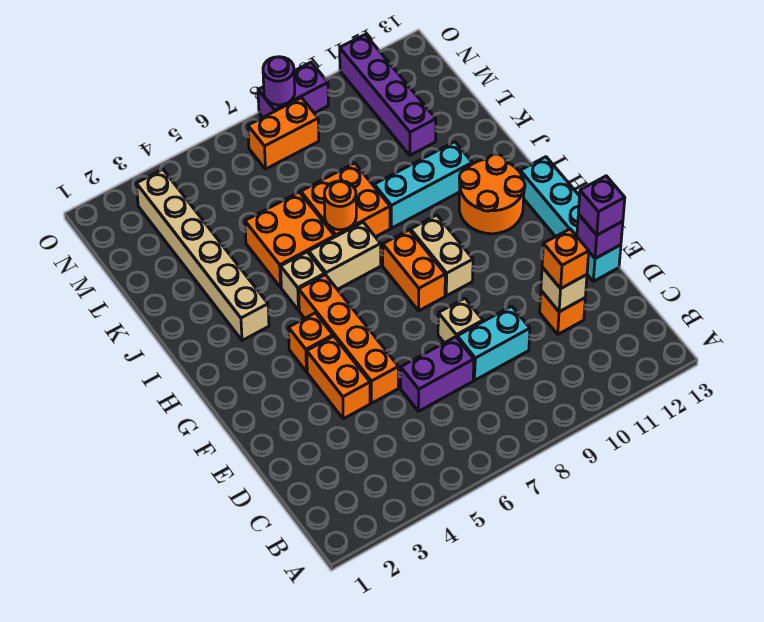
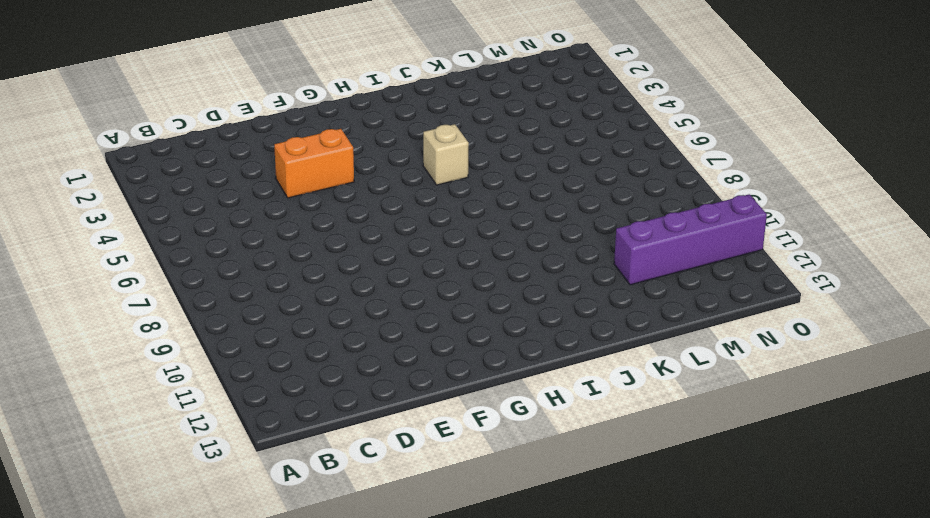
none -> purple 1x2 brick [401,337,474,411]
none -> cyan 1x2 brick [457,306,530,380]
none -> orange 1x1 brick [540,291,585,334]

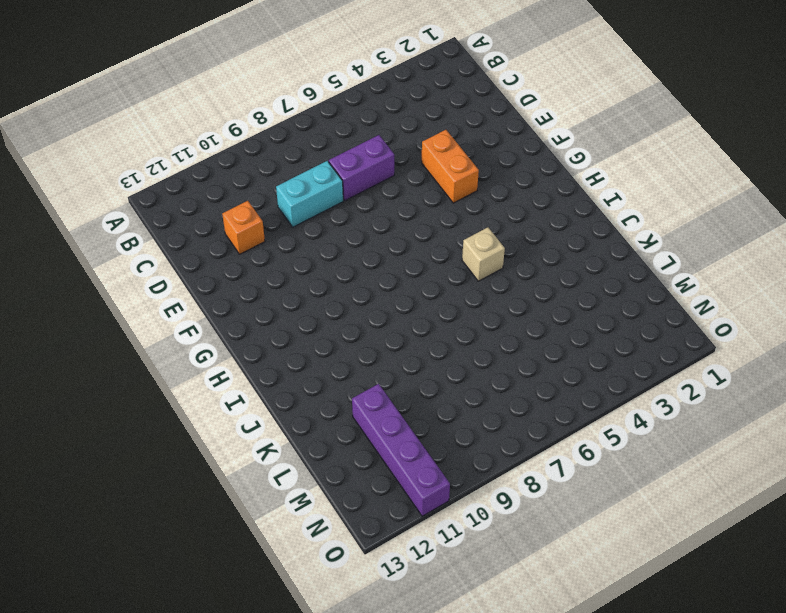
none -> orange 1x4 brick [299,275,399,403]
none -> tan 1x1 brick [438,298,483,343]
none -> cyan 1x4 brick [520,157,621,281]

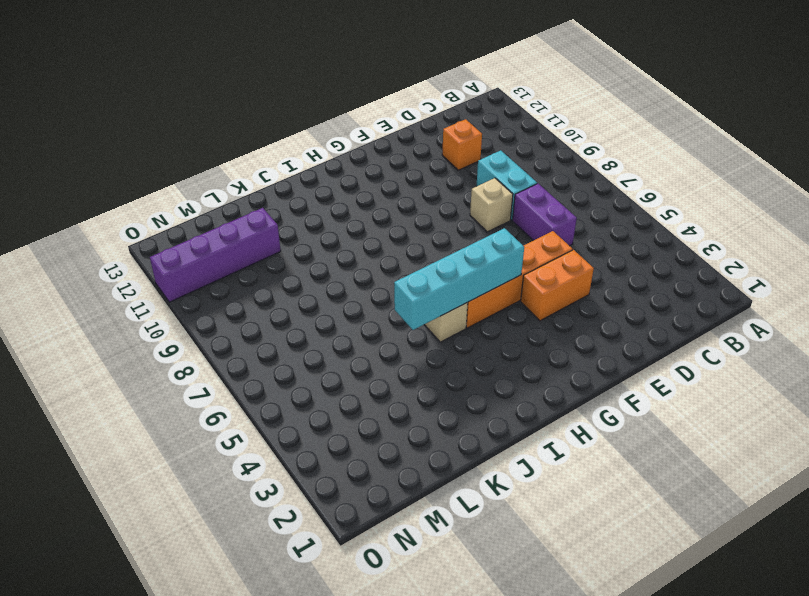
cyan 1x4 brick [394,228,524,330] -> cyan 1x4 brick moved to [520,157,621,281]
none -> orange 1x1 brick [288,313,333,372]
none -> orange 1x2 brick [383,230,445,311]
none -> tan 1x2 brick [411,215,473,296]

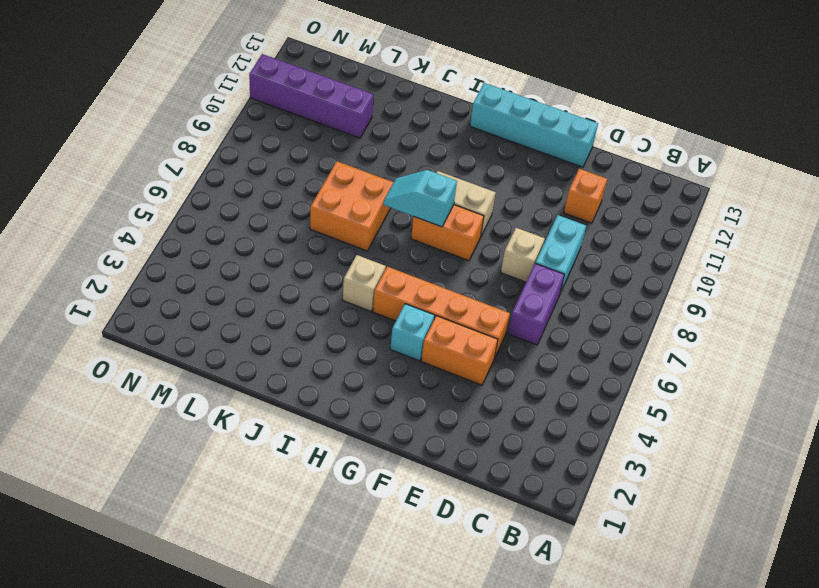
cyan 1x1 brick [390,304,435,361] -> orange 1x1 brick [288,313,333,372]
cyan 1x2 slope [384,170,457,227] -> none
none -> orange 2x2 round brick [459,154,525,234]
none -> tan 1x6 brick [136,170,269,341]
none -> tan 1x2 brick [309,222,381,289]

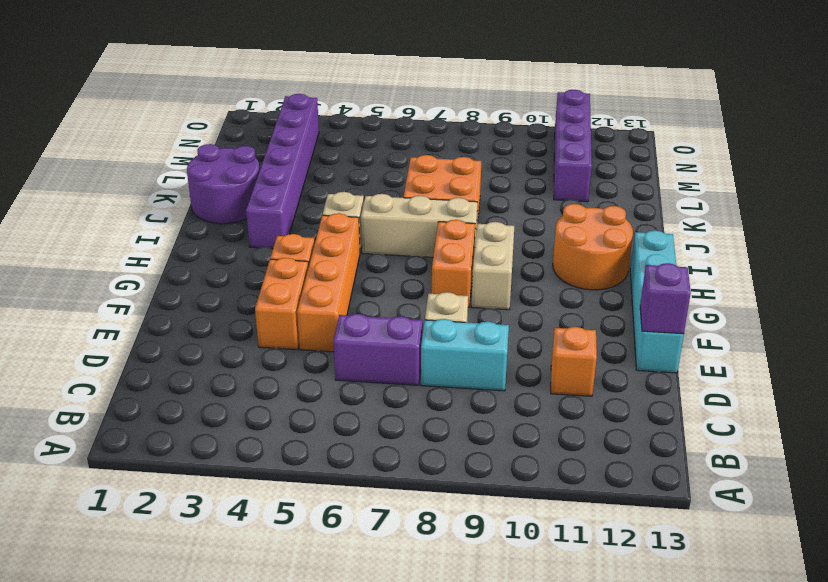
purple 1x6 brick [246,94,319,248] -> tan 1x6 brick [136,170,269,341]
tan 1x3 brick [361,194,477,257] -> tan 1x2 brick [309,222,381,289]
purple 2x2 round brick [187,144,260,224] -> none
none -> orange 2x2 brick [245,192,335,287]
none -> cyan 1x3 brick [374,142,472,228]
none -> orange 1x2 brick [248,98,319,169]

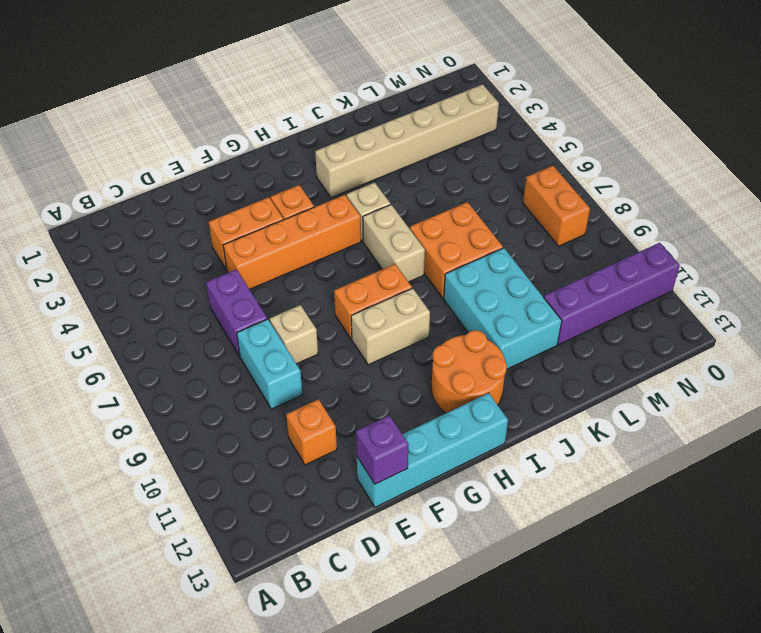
cyan 2x3 brick [444,248,562,369] -> cyan 1x3 brick [374,142,472,228]
none -> orange 2x2 brick [245,192,335,287]
none -> purple 1x2 brick [258,62,328,117]
none -> tan 1x1 brick [541,267,587,312]

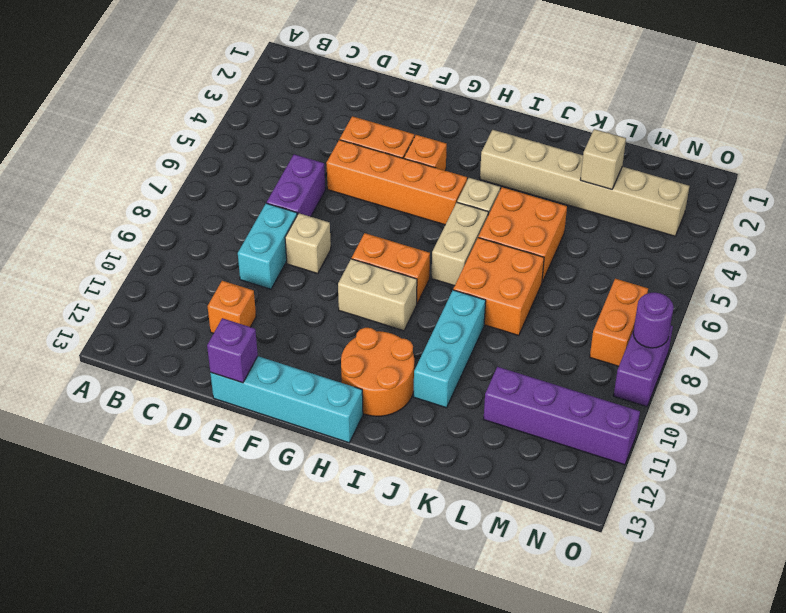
tan 1x1 brick [580,129,626,189] -> tan 1x1 brick moved to [541,267,587,312]
none -> orange 1x1 round brick [324,181,356,230]
none -> orange 1x1 brick [542,229,589,289]
none -> purple 1x1 brick [578,176,625,235]

